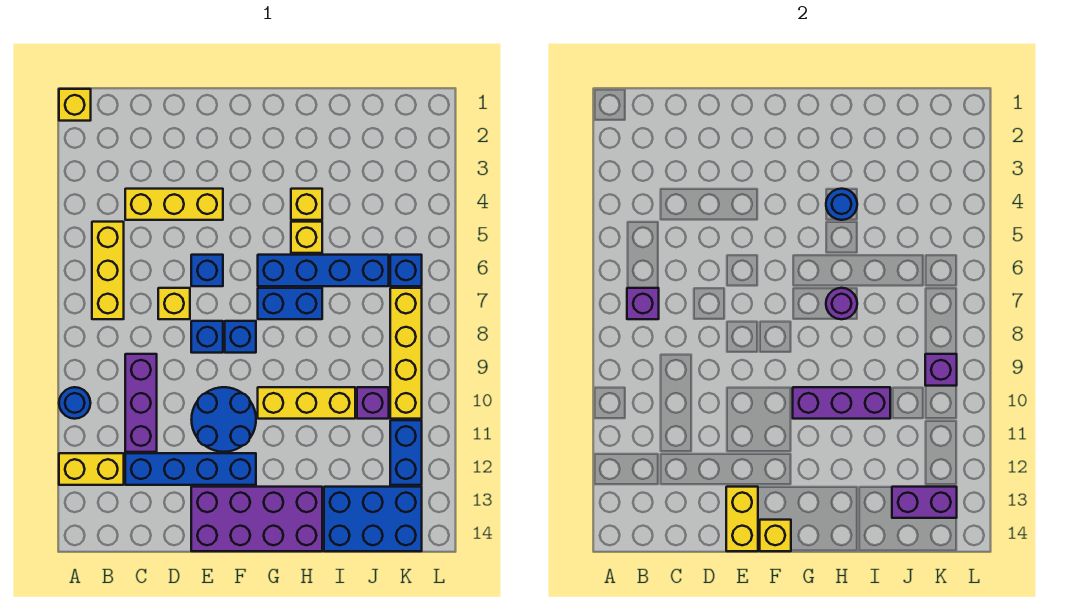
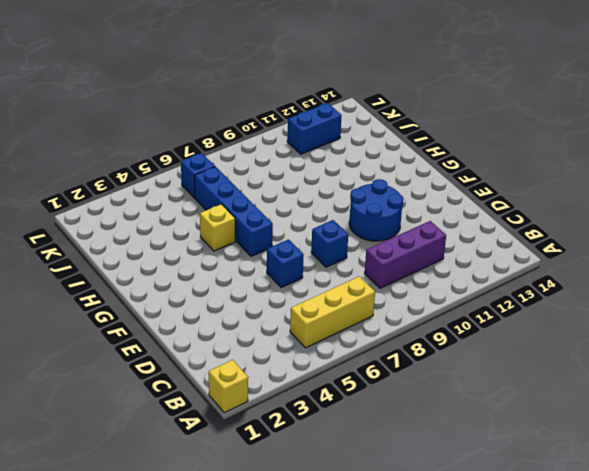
none -> blue 1x1 round brick [59,387,90,419]
none -> yellow 1x2 brick [59,453,124,485]
none -> yellow 1x3 brick [125,189,223,220]
none -> blue 1x4 brick [125,453,256,485]

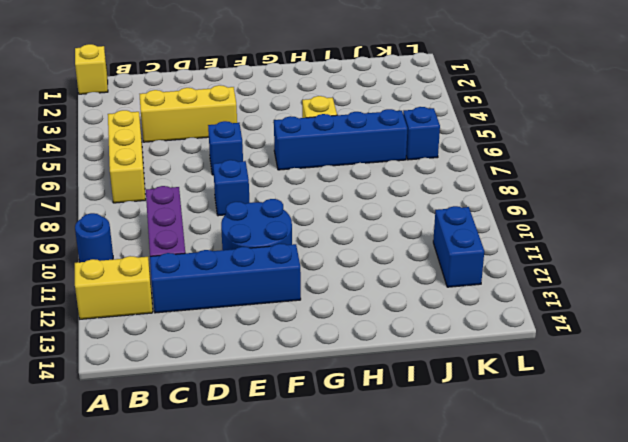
none -> yellow 1x1 brick [158,288,190,319]
none -> purple 2x4 brick [191,487,322,551]
none -> blue 1x1 brick [225,321,256,353]
none -> blue 1x2 brick [258,288,322,319]

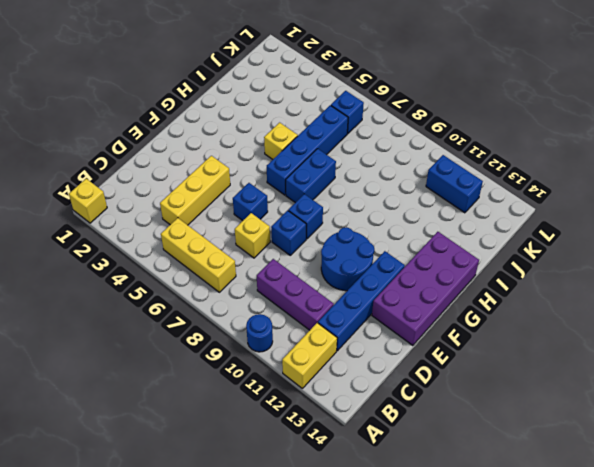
none -> yellow 1x3 brick [258,387,355,419]
none -> yellow 1x1 brick [291,189,322,220]
none -> blue 2x3 brick [324,487,422,551]
none -> purple 1x1 brick [357,387,389,419]

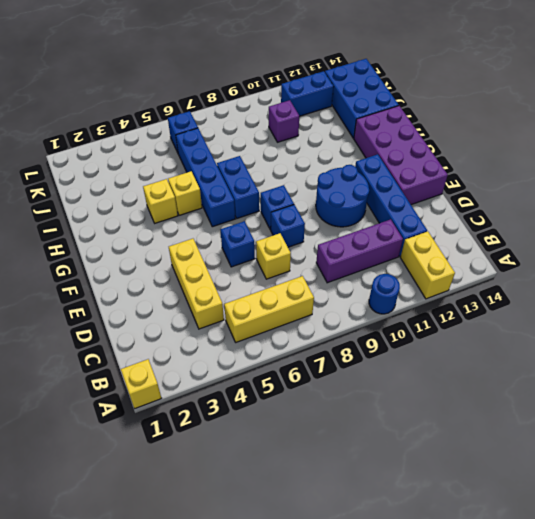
none -> yellow 1x3 brick [258,387,355,419]
none -> yellow 1x4 brick [390,288,422,419]
none -> purple 1x1 brick [627,288,659,319]
none -> yellow 1x2 brick [726,487,758,551]

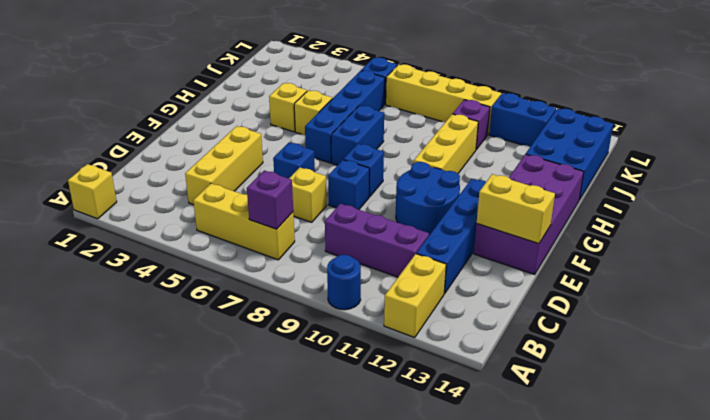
none -> yellow 1x1 brick [760,520,791,551]
none -> purple 1x3 brick [793,387,890,419]
none -> blue 1x1 round brick [826,189,857,220]
none -> purple 1x1 round brick [826,288,857,319]

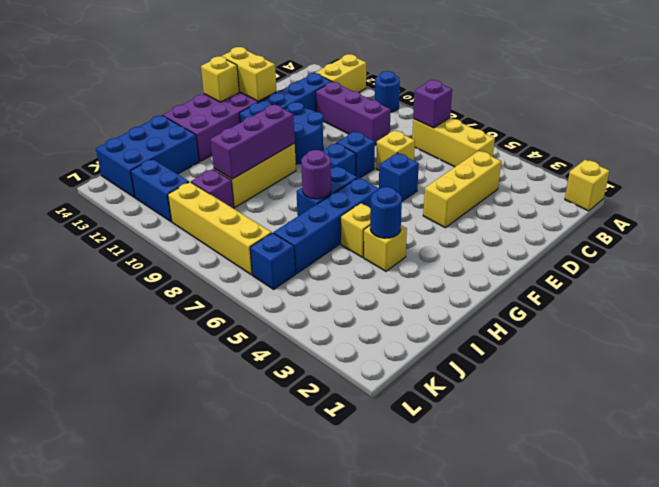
none -> purple 1x2 brick [892,487,957,518]
none -> purple 1x1 brick [925,354,957,386]

